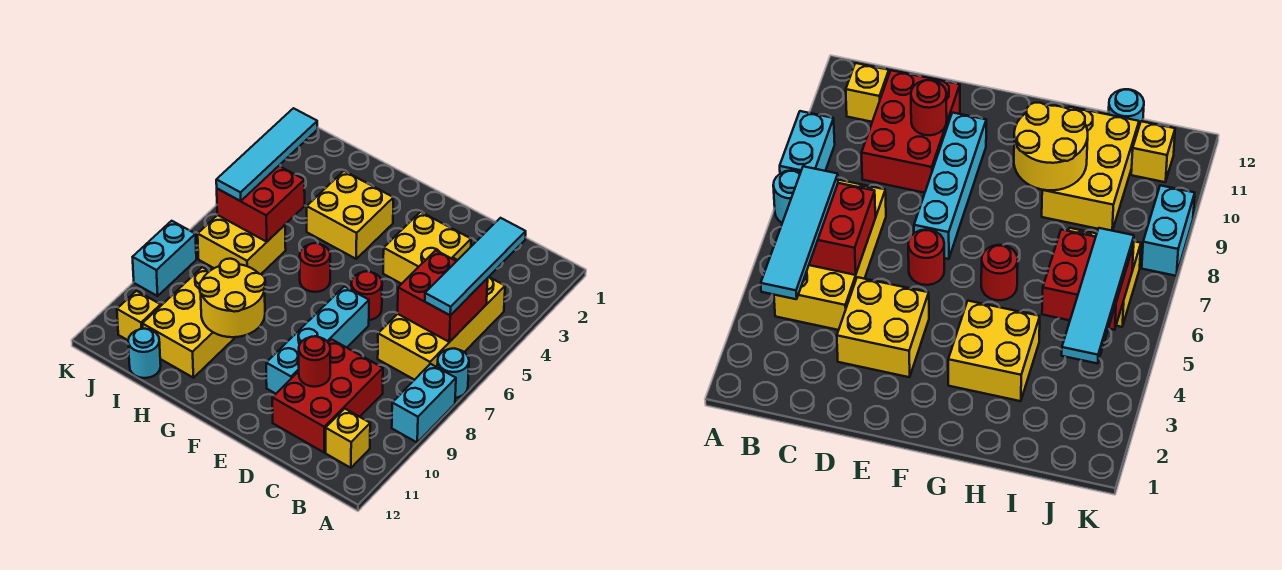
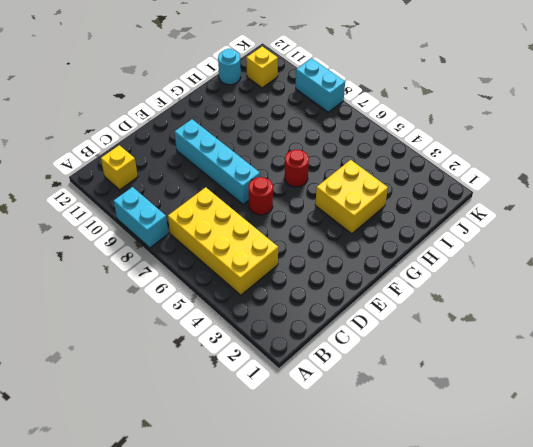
none -> cyan 1x1 round brick [437,348,469,398]
none -> red 2x3 brick [272,339,383,452]
none -> yellow 2x2 brick [383,212,471,284]

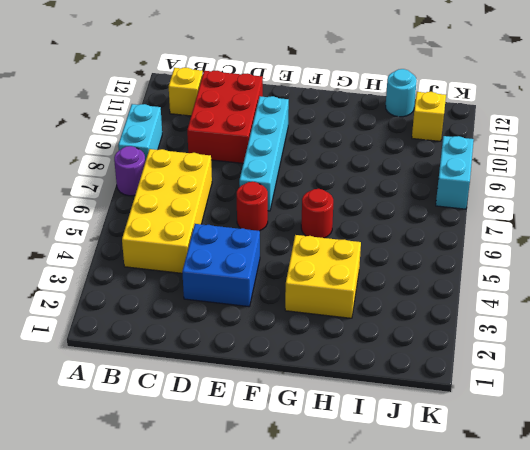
purple 1x1 round brick [114,146,145,196] -> cyan 1x1 round brick [437,348,469,398]
blue 2x2 brick [182,224,260,307] -> yellow 2x2 brick [383,212,471,284]
none -> yellow 2x3 brick [142,267,235,378]
none -> yellow 2x2 brick [198,215,286,274]
none -> red 2x2 brick [398,250,488,342]

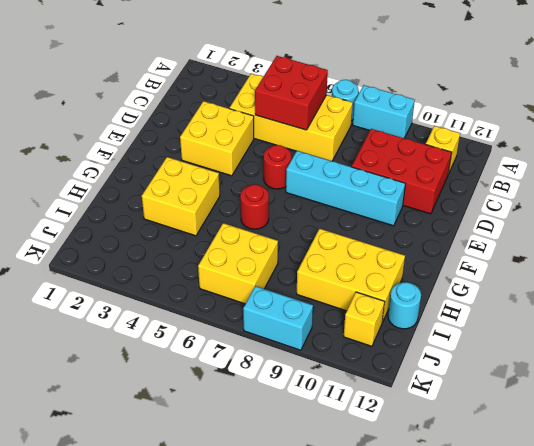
none -> red 1x1 round brick [299,336,330,387]
none -> yellow 2x2 round brick [199,259,265,337]
none -> red 2x2 brick [217,166,305,242]

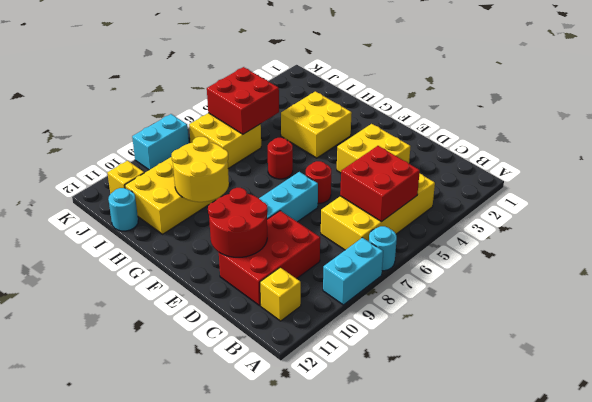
red 2x2 round brick [208,188,267,257] -> red 1x1 round brick [299,336,330,387]
none -> cyan 1x4 tile [425,218,526,315]
none -> cyan 1x4 tile [216,108,317,201]

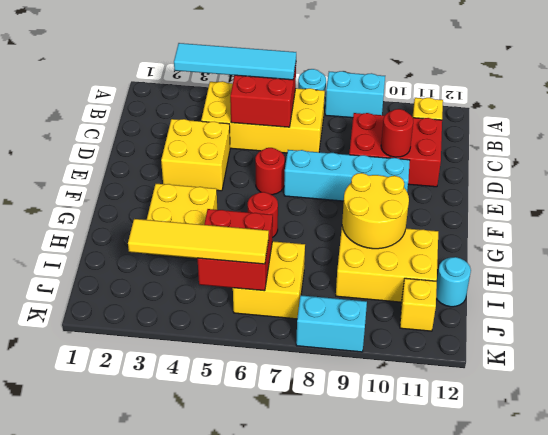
yellow 1x4 tile [128,219,269,264] -> cyan 1x4 tile [216,108,317,201]

